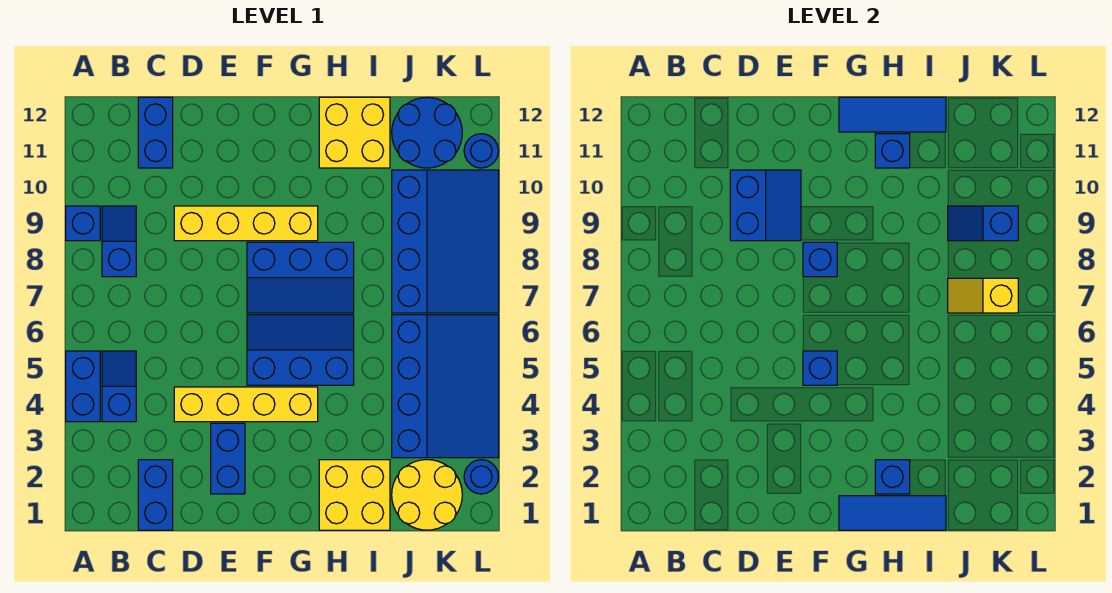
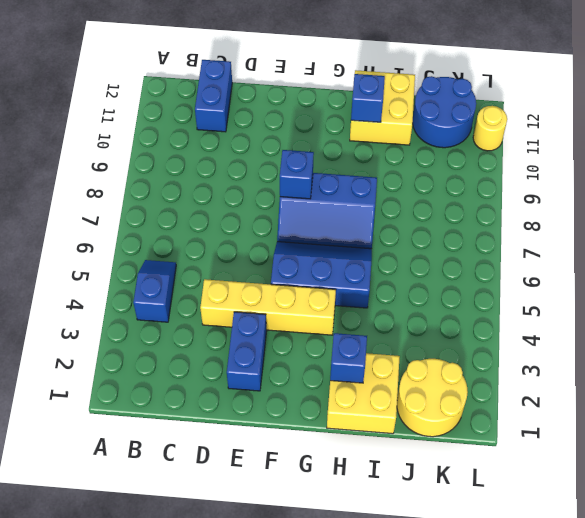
yellow 1x1 round brick [473,106,507,151] -> blue 1x1 round brick [464,134,499,168]
none -> blue 1x2 brick [66,351,100,422]
none -> blue 1x1 brick [66,206,100,241]
none -> blue 1x2 slope [102,206,136,277]

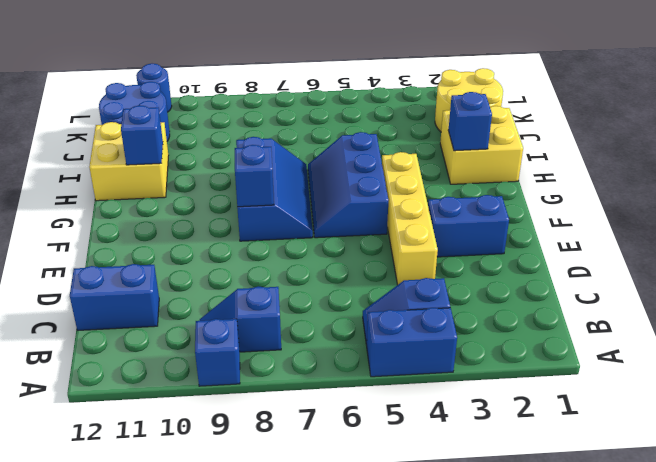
none -> blue 1x2 brick [138,460,173,530]
none -> yellow 1x4 brick [174,206,318,241]
none -> blue 3x4 slope [392,315,499,458]

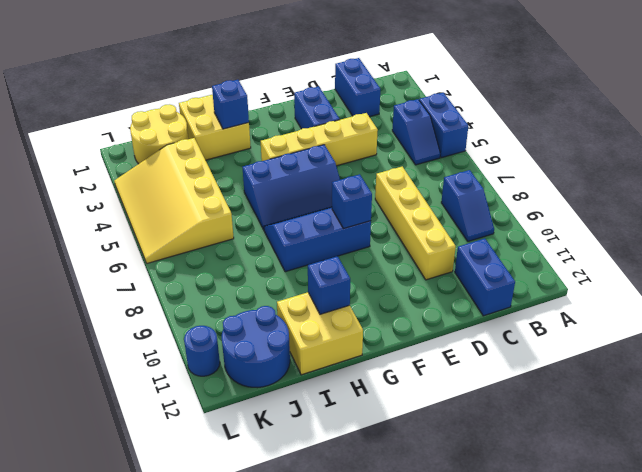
yellow 1x4 brick [375,167,456,280] -> yellow 1x4 brick turned to [174,206,318,241]
yellow 3x4 slope [115,138,234,263] -> blue 3x4 slope [392,315,499,458]
none -> blue 1x1 brick [66,206,100,241]
none -> blue 3x4 slope [392,170,499,313]
none -> blue 1x1 round brick [464,460,499,494]

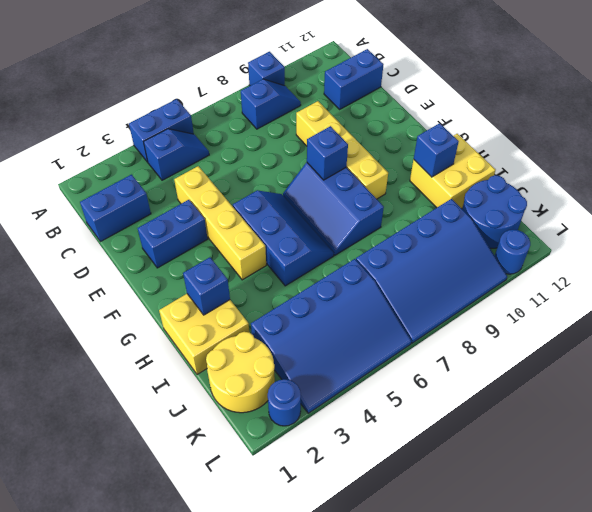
none -> blue 2x2 slope [730,170,801,241]
none -> blue 1x1 brick [803,351,837,385]
none -> blue 1x3 tile [839,496,946,530]

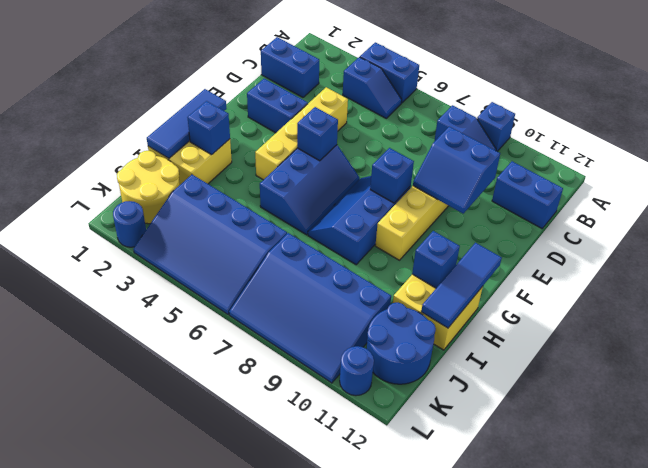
none -> yellow 1x2 slope [948,278,1018,313]
none -> blue 1x2 slope [948,206,1018,241]

